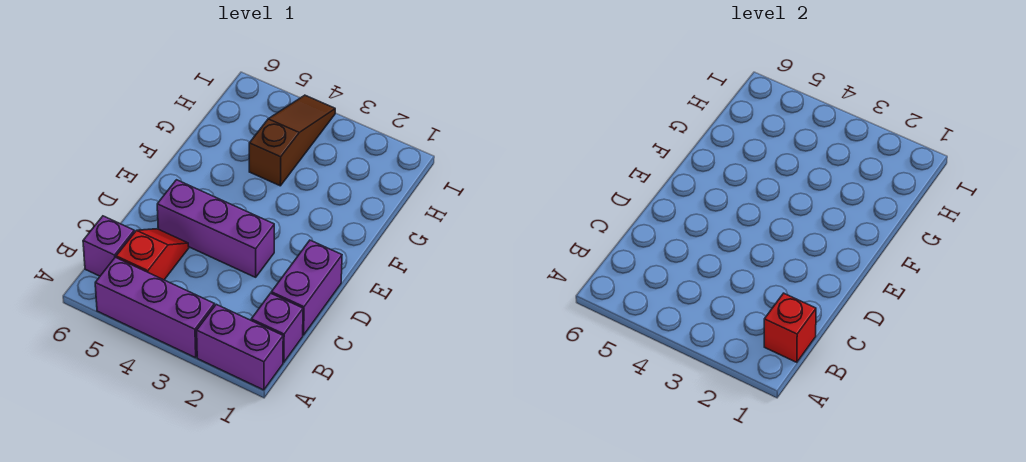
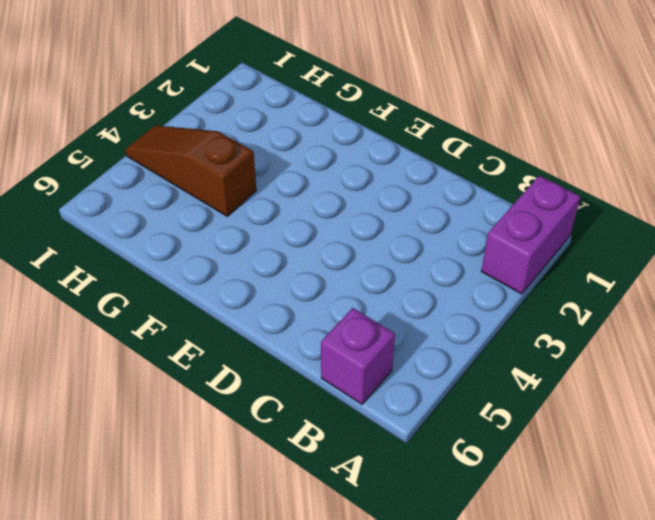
none -> purple 1x3 brick [95,257,215,358]
none -> purple 1x1 brick [251,293,303,362]

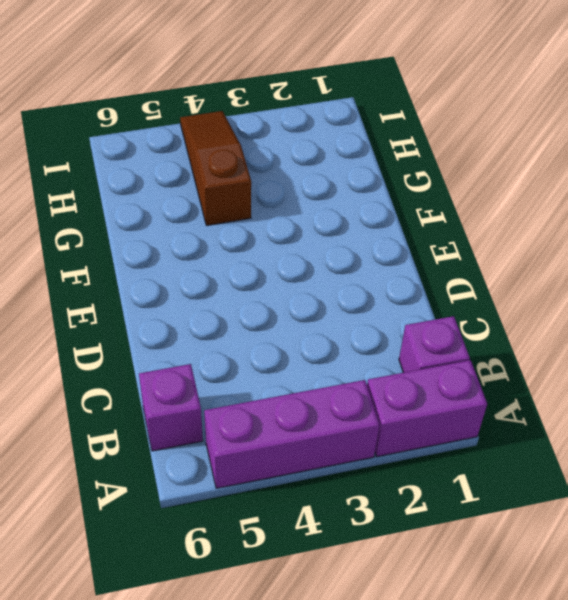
none -> red 1x2 slope [116,229,189,280]
none -> purple 1x2 brick [271,240,342,335]

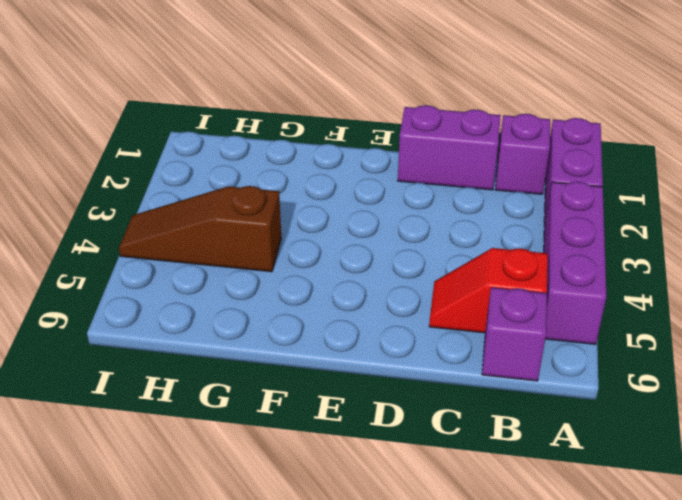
none -> purple 1x3 brick [157,180,274,277]
none -> red 1x1 brick [764,293,816,362]

